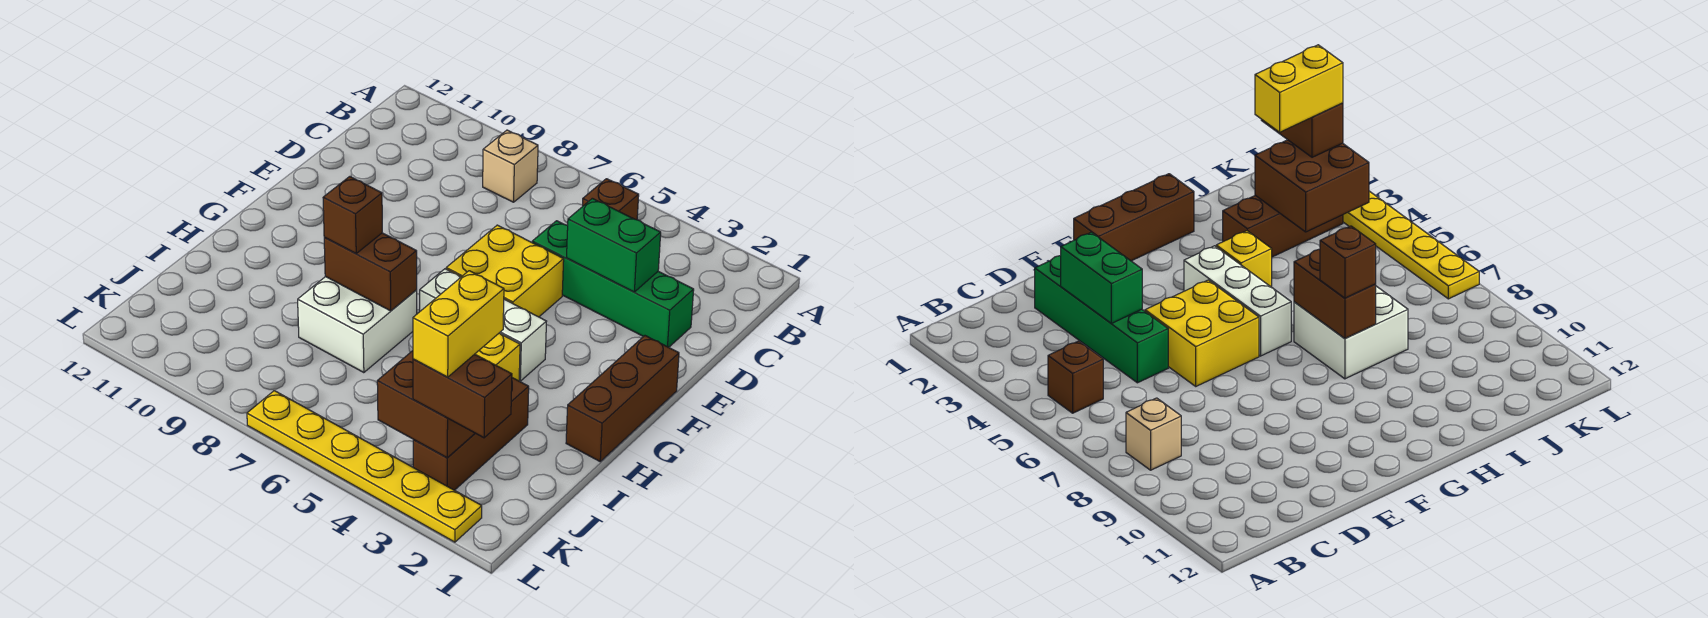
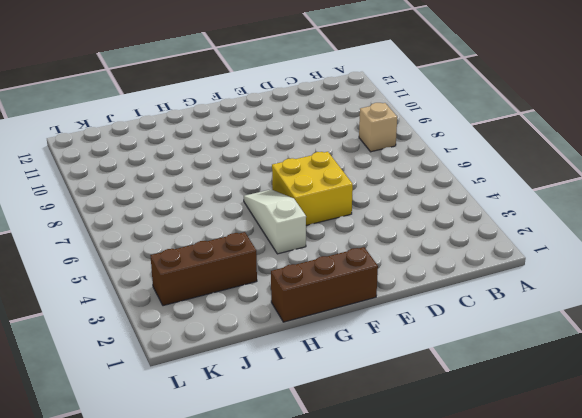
white 1x3 slope [244,189,306,254] -> white 1x3 brick [420,269,547,381]
none -> brown 1x1 brick [583,179,639,220]
none -> green 1x4 brick [532,221,694,347]
none -> yellow 1x1 brick [475,333,520,381]

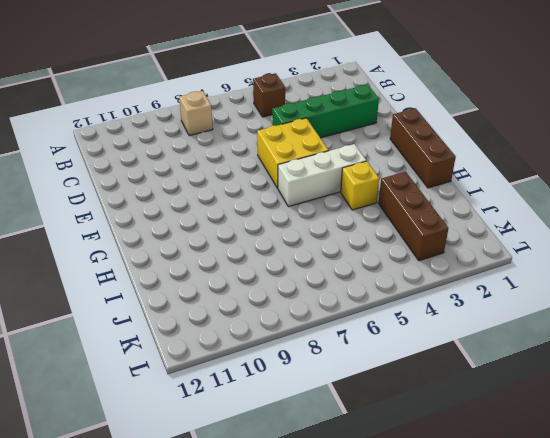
none -> white 2x2 brick [298,277,417,373]
none -> yellow 1x6 plate [247,391,482,542]
none -> green 1x2 brick [567,198,661,292]

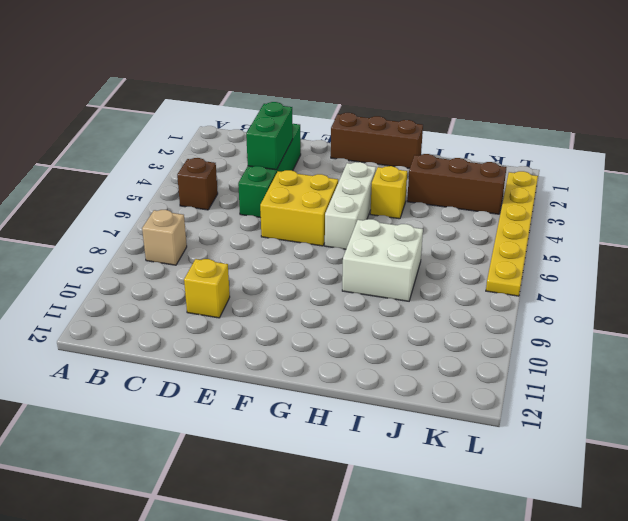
yellow 1x1 brick [184,259,230,318] -> none
none -> brown 1x2 brick [324,233,417,311]
none -> brown 2x2 brick [377,351,475,458]
none -> brown 1x1 brick [323,177,382,254]

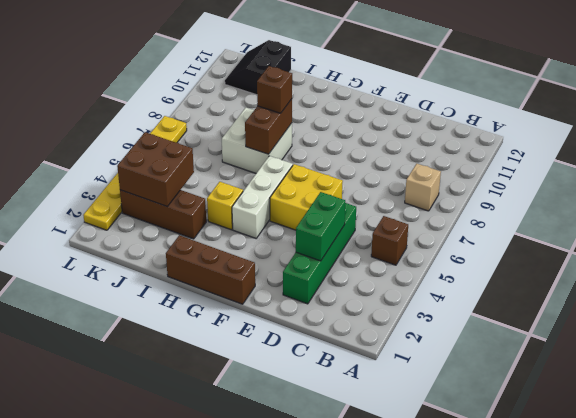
black 2x2 slope [225,40,291,95] -> none
none -> brown 1x2 brick [413,354,512,438]
none -> yellow 1x2 brick [413,271,504,377]

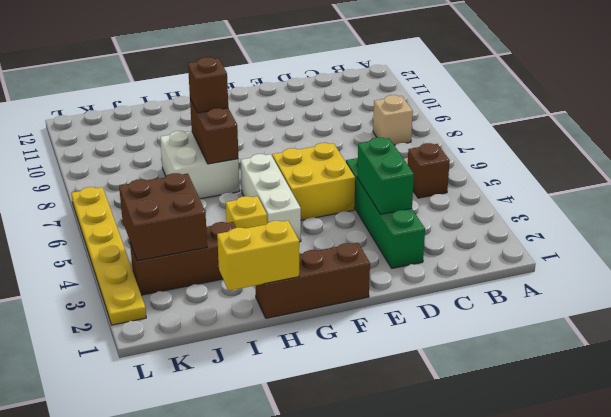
yellow 1x2 brick [217,221,299,291] -> yellow 1x2 brick moved to [413,271,504,377]
none -> brown 1x2 brick [413,354,512,438]

